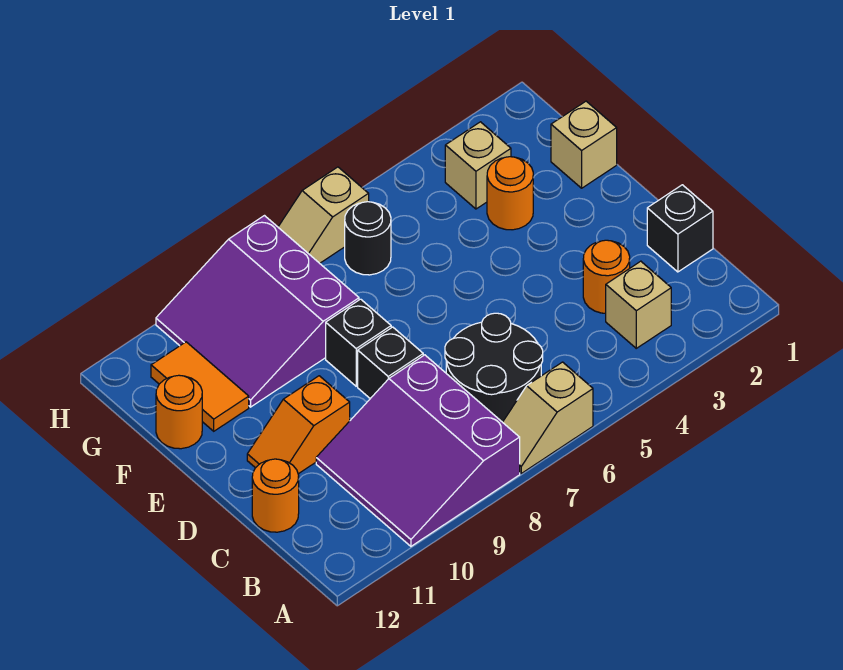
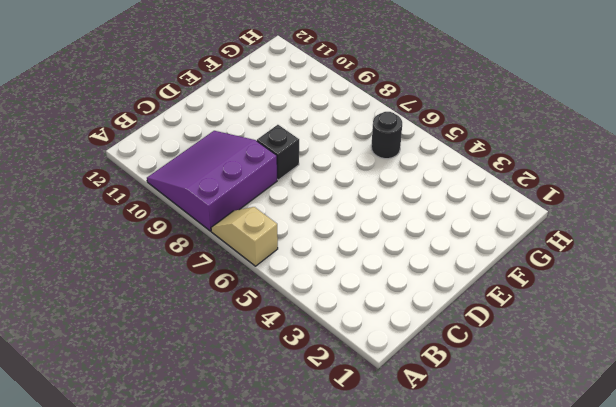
none -> tan 1x1 brick [606,261,671,348]
none -> black 2x2 round brick [445,313,543,422]
none -> black 1x1 brick [647,185,713,272]

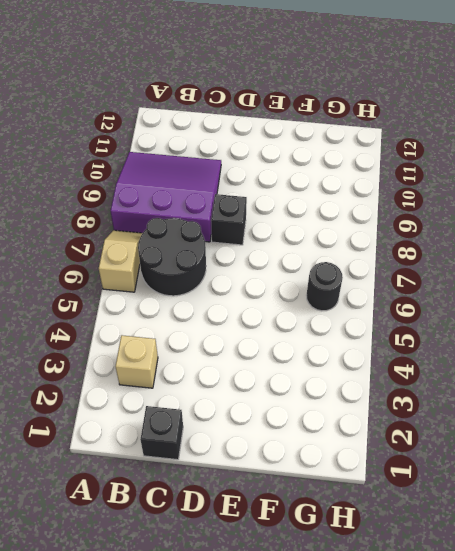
none -> orange 1x1 round brick [583,240,630,313]
none -> orange 1x1 round brick [252,459,299,532]
none -> orange 1x2 slope [247,376,350,474]

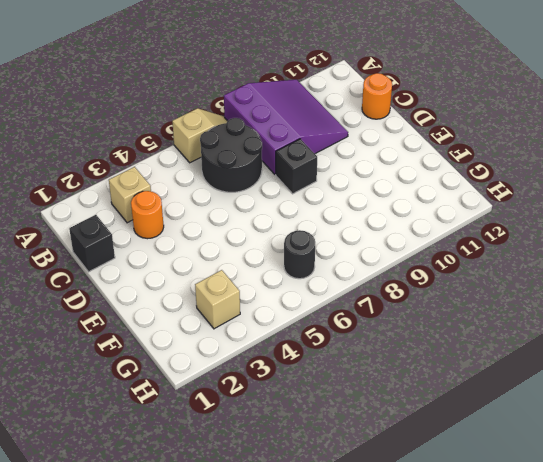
none -> orange 1x2 slope [247,376,350,474]
none -> black 1x1 brick [326,299,391,386]
none -> tan 1x1 brick [551,101,617,188]

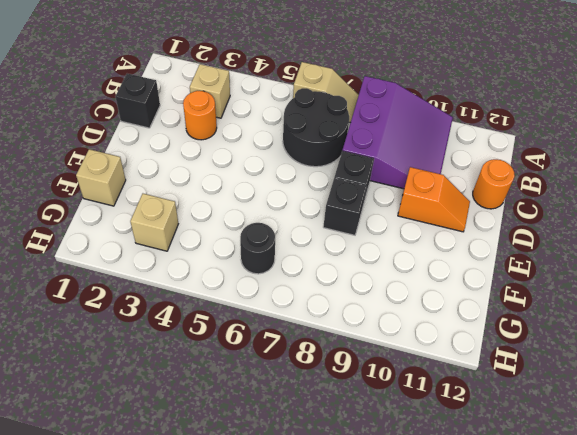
none -> orange 1x1 round brick [487,157,533,230]
none -> purple 3x3 slope [156,216,359,407]
none -> orange 1x2 tile [151,342,249,431]

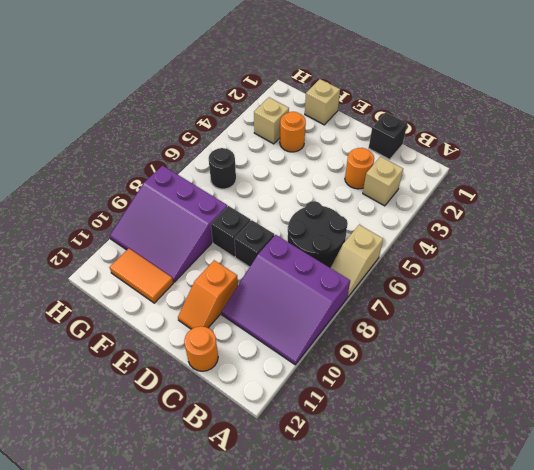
none -> orange 1x1 round brick [156,375,202,449]
none -> tan 1x2 slope [278,167,369,263]

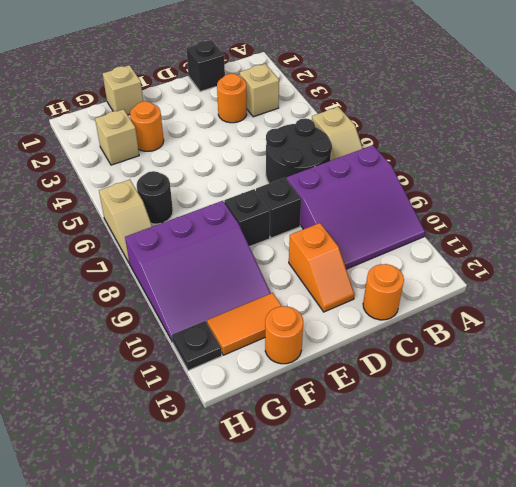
black 1x1 plate [172,321,222,371] -> none

